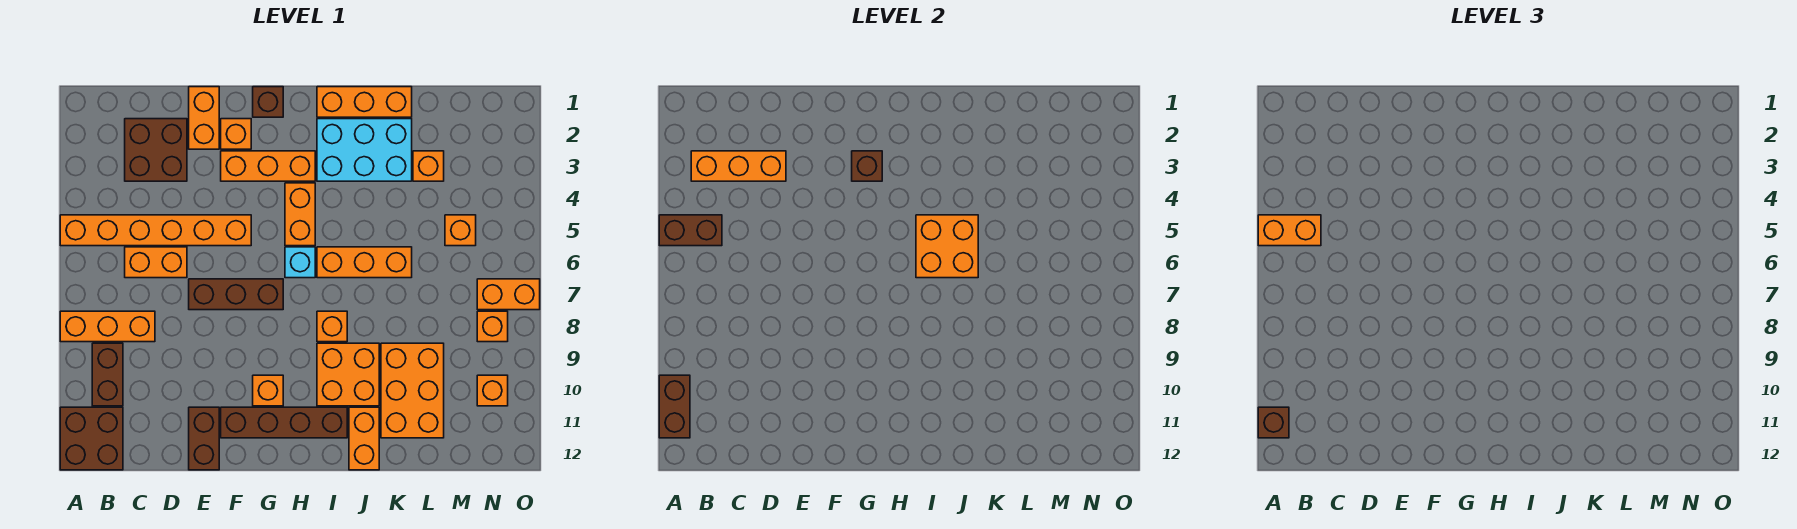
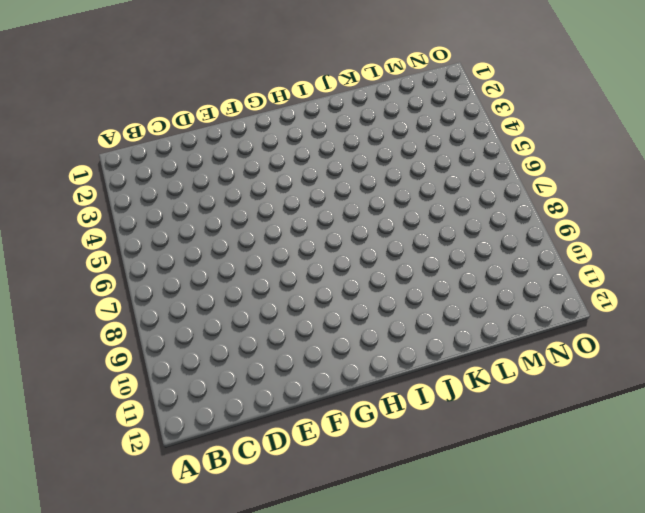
none -> orange 1x6 brick [60,215,251,246]
none -> orange 1x3 brick [60,311,155,342]
none -> brown 2x2 brick [60,407,123,470]
none -> brown 1x2 brick [92,343,123,406]

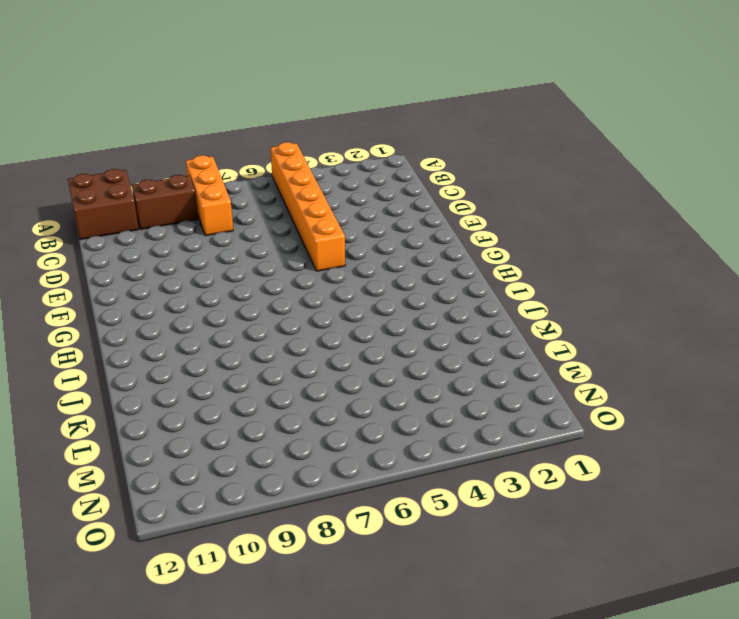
none -> brown 2x2 brick [125,119,187,181]
none -> orange 1x2 brick [125,247,187,278]
none -> orange 1x2 brick [189,87,219,149]
none -> brown 1x3 brick [189,279,283,310]

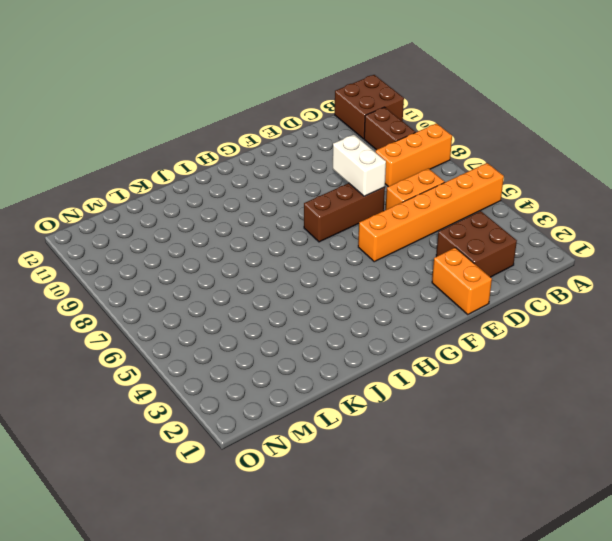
white 1x2 brick [333,134,386,196] -> none
none -> brown 1x2 brick [189,407,219,470]
none -> orange 1x1 brick [221,119,251,149]
none -> orange 1x3 brick [221,151,315,181]
none -> brown 1x4 brick [221,407,347,438]

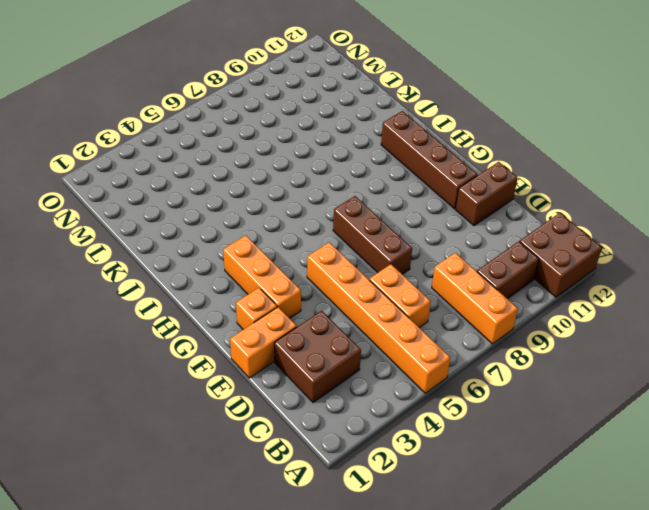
none -> brown 1x1 brick [253,87,283,117]
none -> orange 1x1 brick [253,375,283,406]
none -> orange 1x2 brick [285,183,315,246]
none -> cyan 1x1 brick [285,247,315,278]

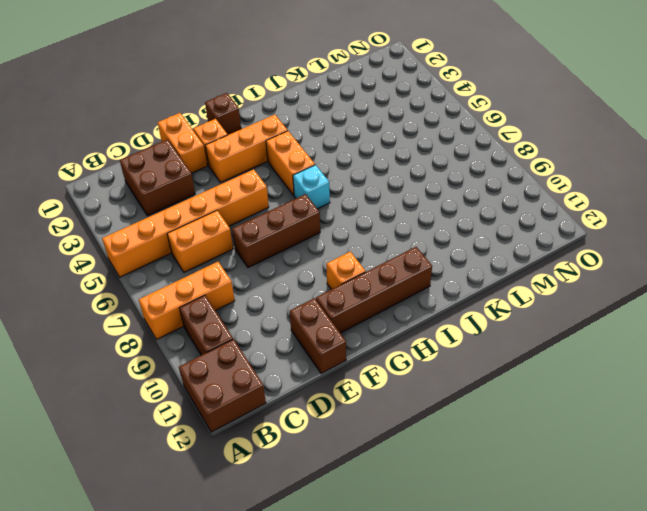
none -> orange 1x3 brick [317,87,412,117]
none -> cyan 2x3 brick [317,119,412,181]
none -> orange 1x3 brick [317,247,412,278]
none -> orange 1x1 brick [317,311,347,342]

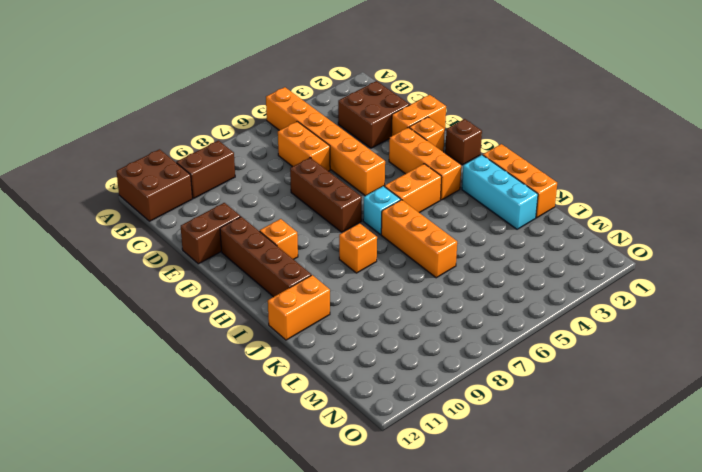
cyan 1x3 brick [462,155,538,229] -> cyan 2x3 brick [317,119,412,181]
none -> orange 1x3 brick [60,311,155,342]
none -> orange 2x2 brick [317,343,379,406]
none -> orange 2x3 brick [381,343,444,438]
none -> orange 1x1 brick [413,151,444,181]

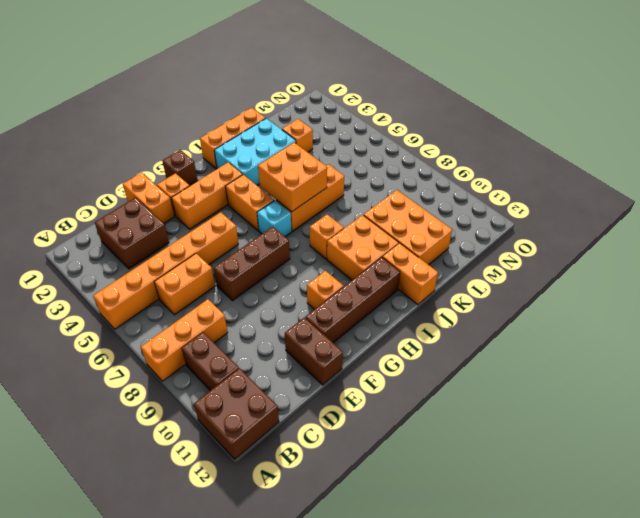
none -> orange 1x1 brick [445,215,476,246]
none -> orange 1x2 brick [477,279,540,310]
none -> orange 1x1 brick [477,311,508,342]
none -> orange 1x1 brick [477,375,508,406]

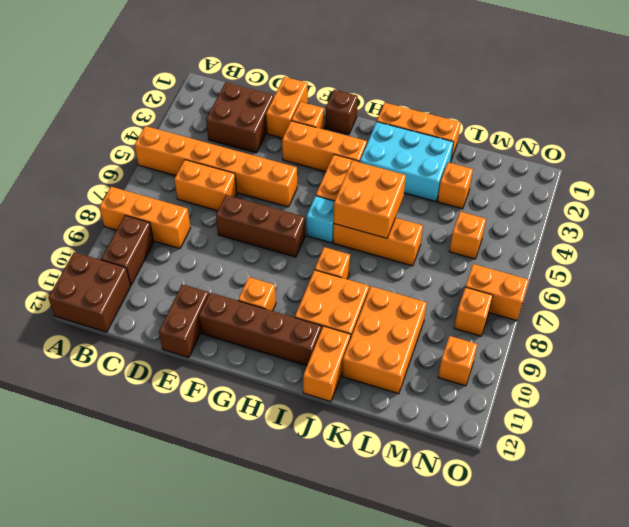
none -> brown 1x2 brick [659,215,722,246]
none -> brown 1x2 brick [659,375,690,438]
none -> orange 1x3 brick [691,151,786,181]
none -> brown 1x1 brick [852,151,882,181]

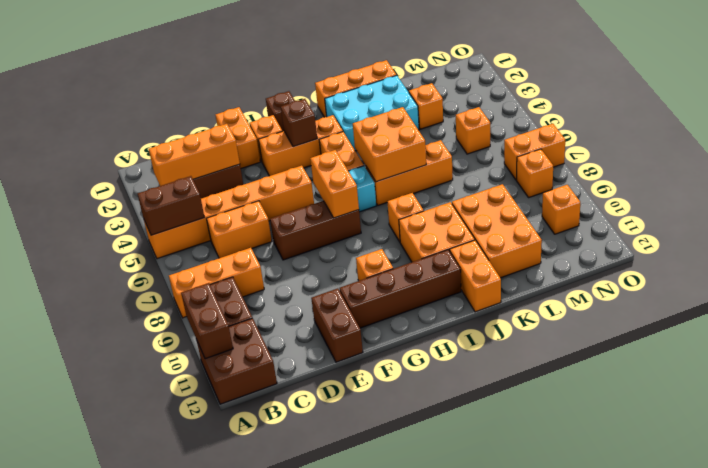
orange 1x2 brick [310,150,359,218] -> orange 1x2 brick turned to [1258,215,1321,246]
none -> brown 1x1 brick [1258,407,1289,438]

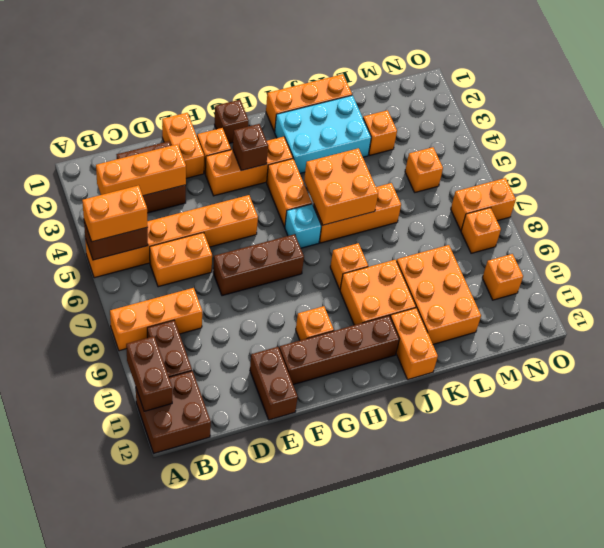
none -> brown 1x1 brick [1258,407,1289,438]

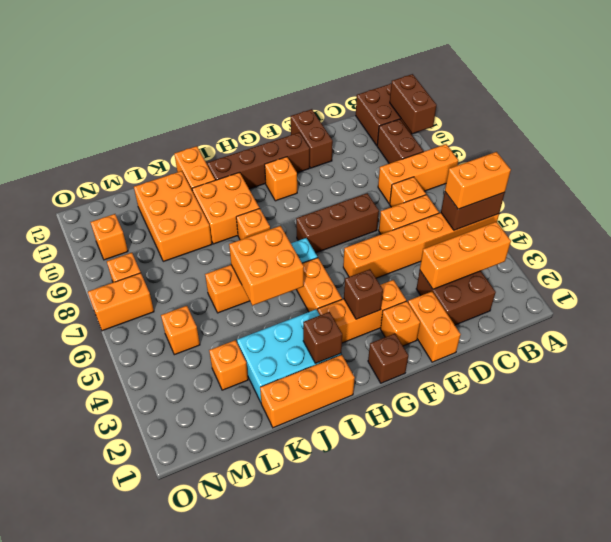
orange 1x1 brick [390,177,426,207] -> none
brown 1x1 brick [303,312,342,363] -> brown 1x1 brick moved to [1258,407,1289,438]

